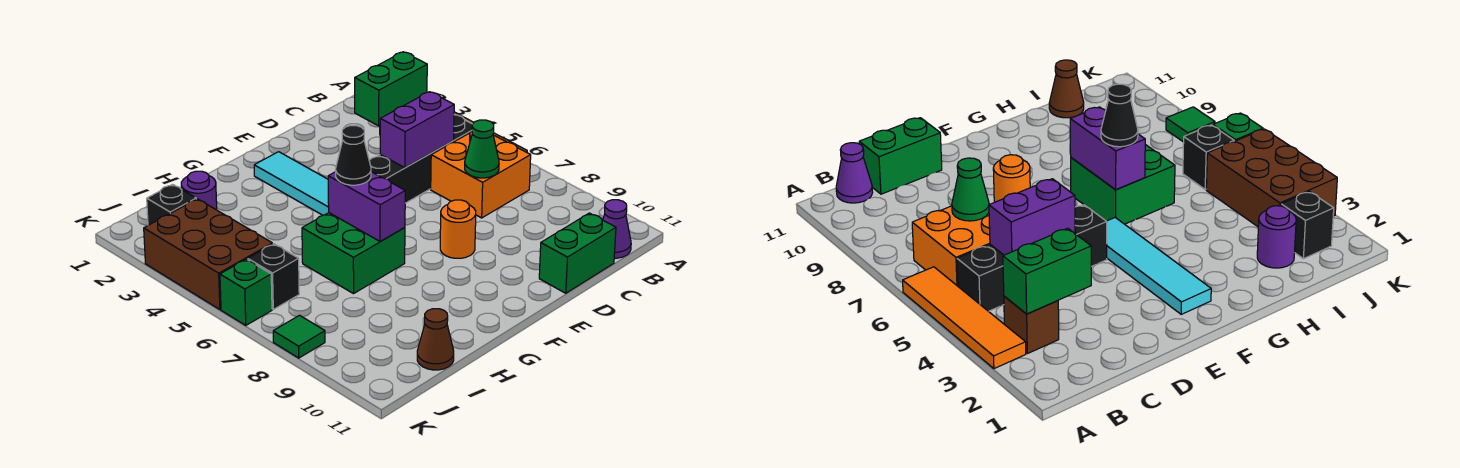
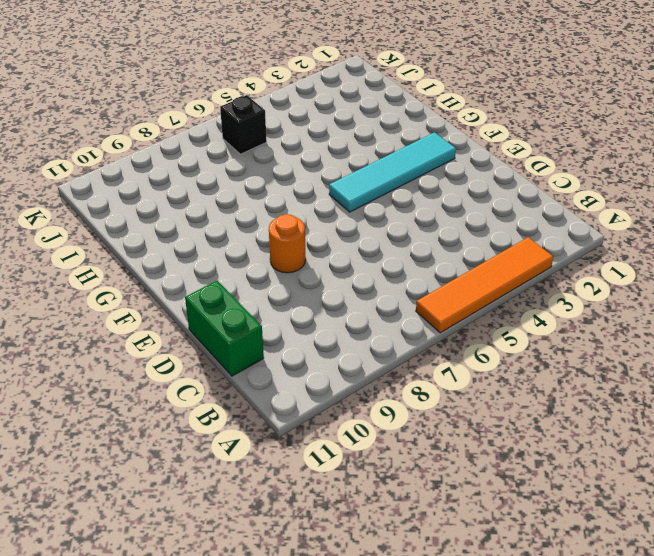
none -> brown 1x1 brick [1004,296,1059,354]
none -> black 1x4 brick [369,115,472,203]
none -> orange 2x2 brick [431,131,531,218]

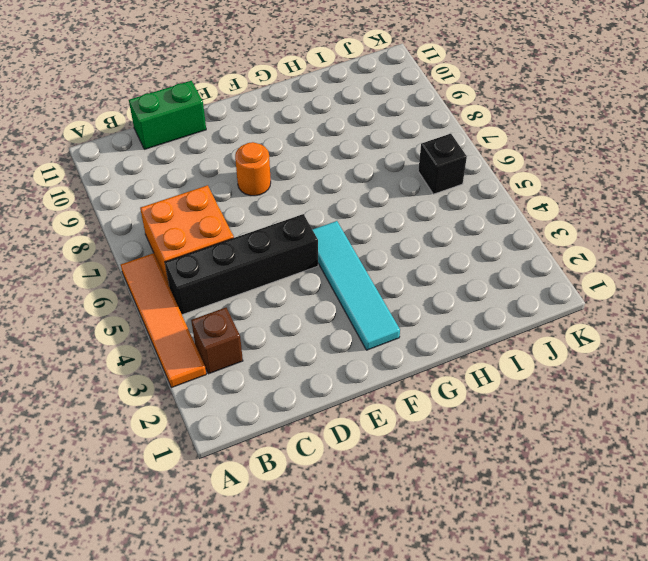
none -> purple 1x1 cone [603,200,631,258]
none -> green 2x2 brick [302,213,405,294]
none -> purple 1x1 round brick [181,171,217,210]

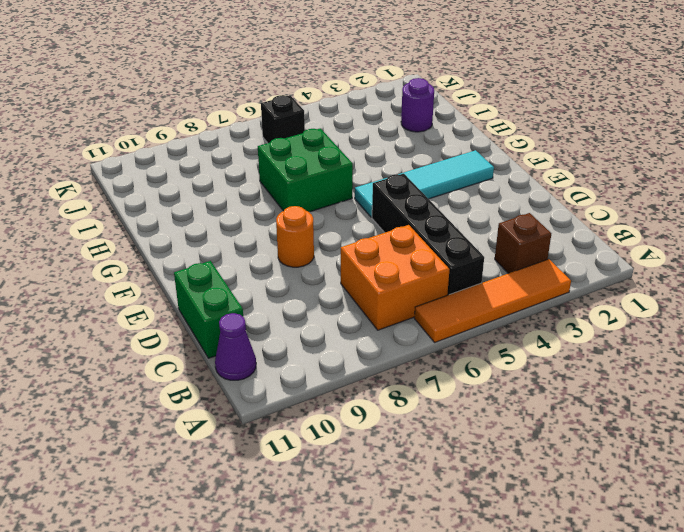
none -> brown 1x1 cone [417,309,454,370]
none -> black 1x1 brick [147,184,196,225]
none -> brown 2x3 brick [144,199,272,309]

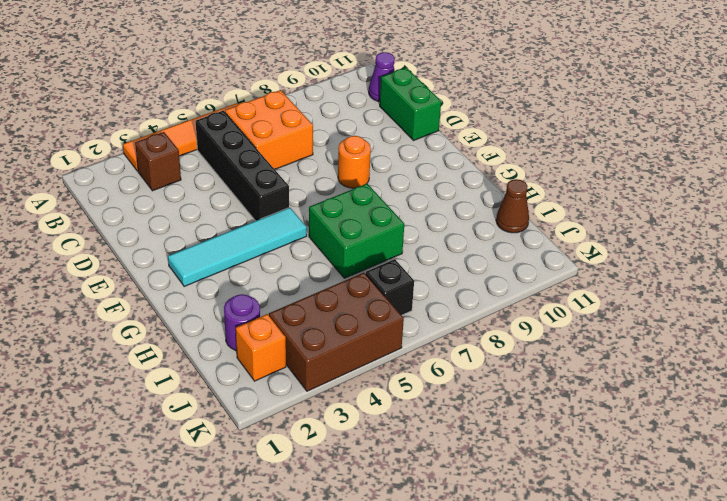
orange 1x1 brick [236,314,286,381] -> black 1x1 brick [147,184,196,225]
none -> green 1x1 brick [220,259,272,325]
none -> green 1x1 tile [273,315,325,358]
none -> green 1x2 brick [355,52,427,126]

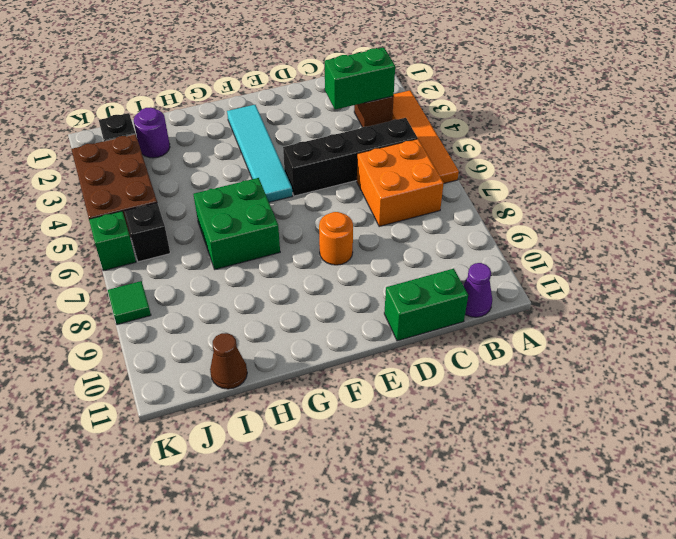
none -> purple 1x2 brick [380,92,454,168]
none -> green 1x1 cone [465,120,499,178]
none -> purple 1x2 brick [328,172,405,242]

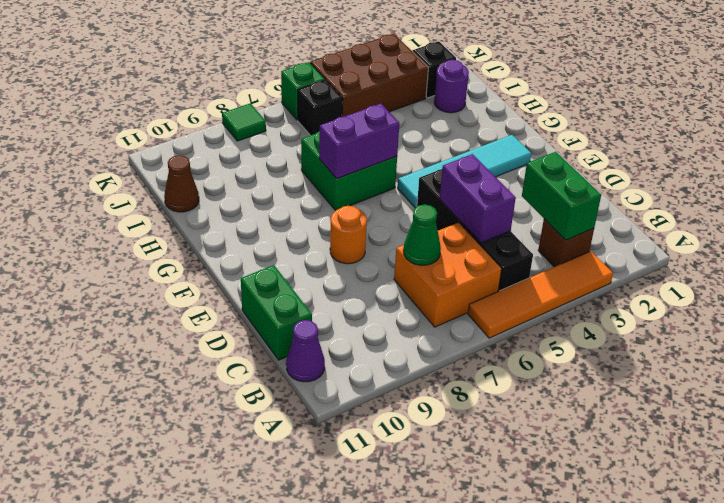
none -> black 1x1 cone [336,126,371,185]

